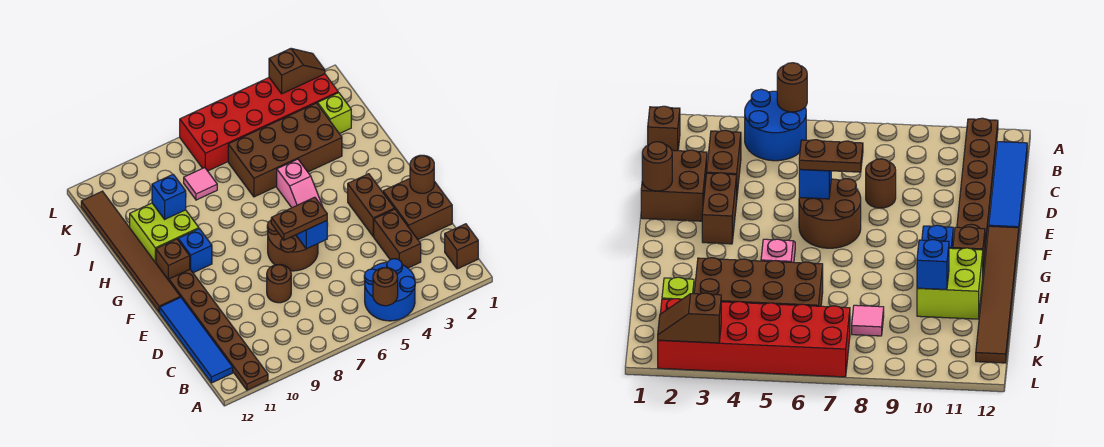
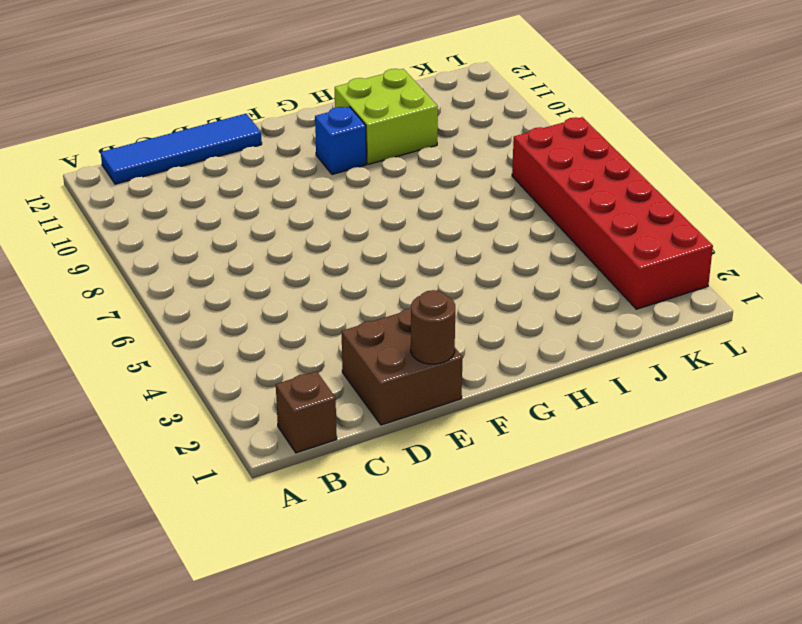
none -> blue 2x2 round brick [364,259,415,321]
none -> brown 1x6 plate [169,270,268,390]
none -> brown 1x2 brick [373,209,421,268]

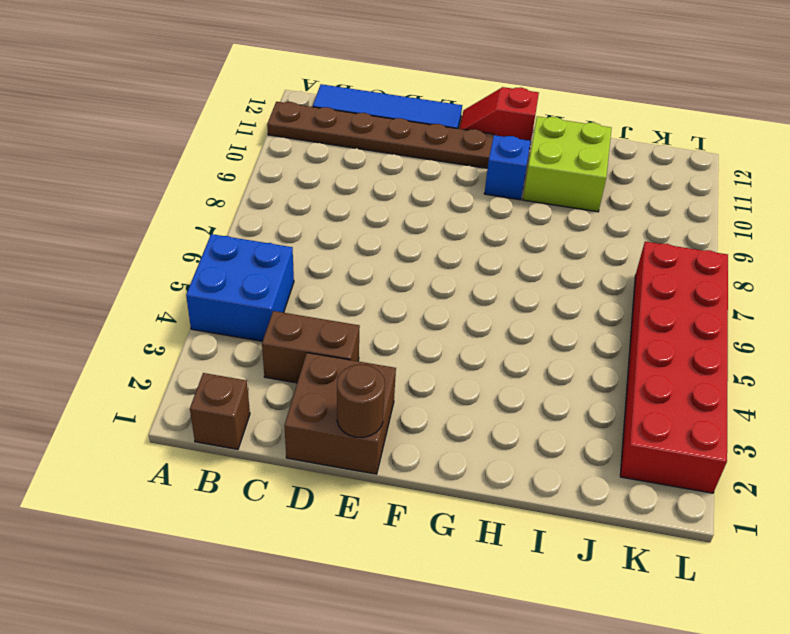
blue 2x2 brick [186,234,294,341] -> blue 2x2 round brick [364,259,415,321]
red 1x2 slope [459,87,539,149] -> brown 1x6 tile [81,191,180,312]
none -> brown 1x1 round brick [267,265,291,303]
none -> brown 1x2 brick [348,174,394,236]
none -> brown 2x2 round brick [267,220,318,271]

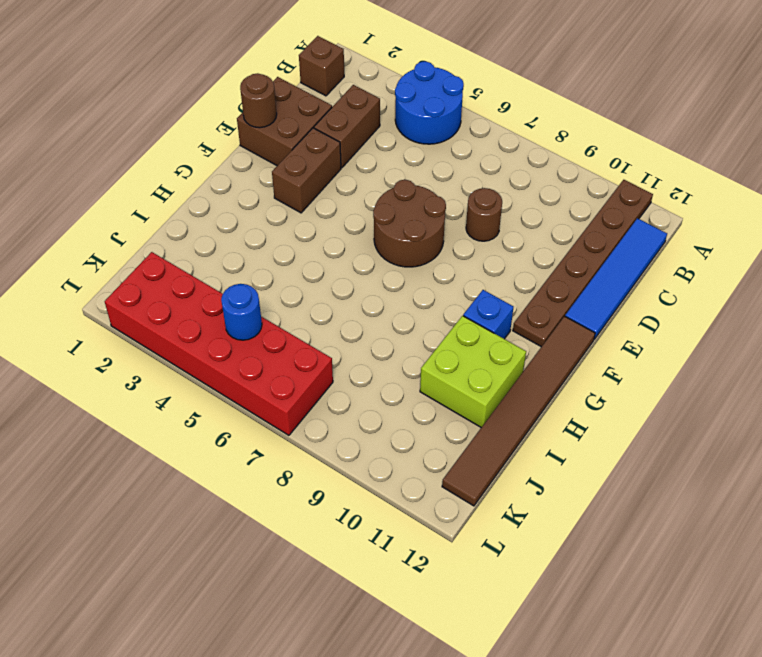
blue 1x1 round brick [221,284,262,340] -> none
none -> pink 1x2 slope [277,159,323,208]
none -> brown 1x1 brick [156,239,190,280]
none -> brown 2x4 brick [228,103,342,197]

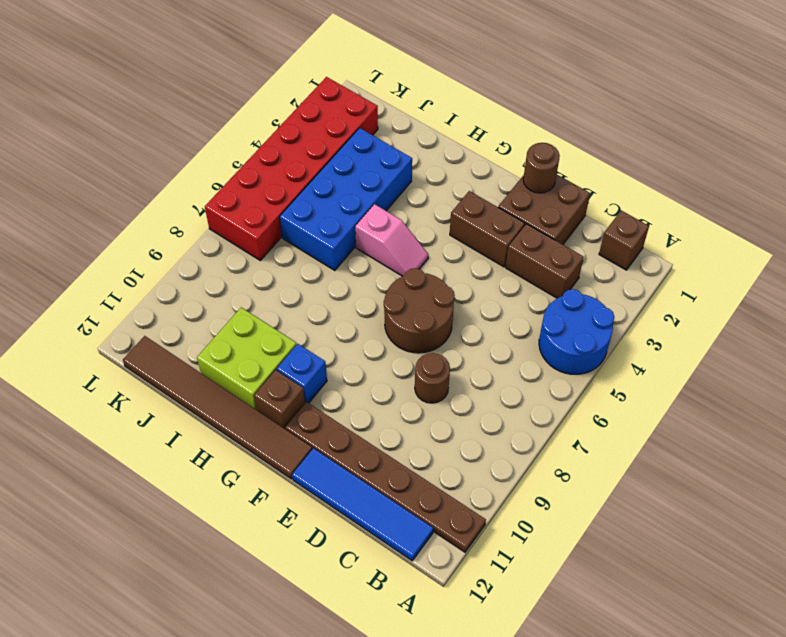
blue 2x4 brick [280,128,412,270] -> brown 2x4 brick [228,103,342,197]
none -> lime 1x1 brick [318,93,351,134]
none -> pink 1x1 tile [184,168,217,200]
none -> brown 1x1 round brick [373,267,398,306]

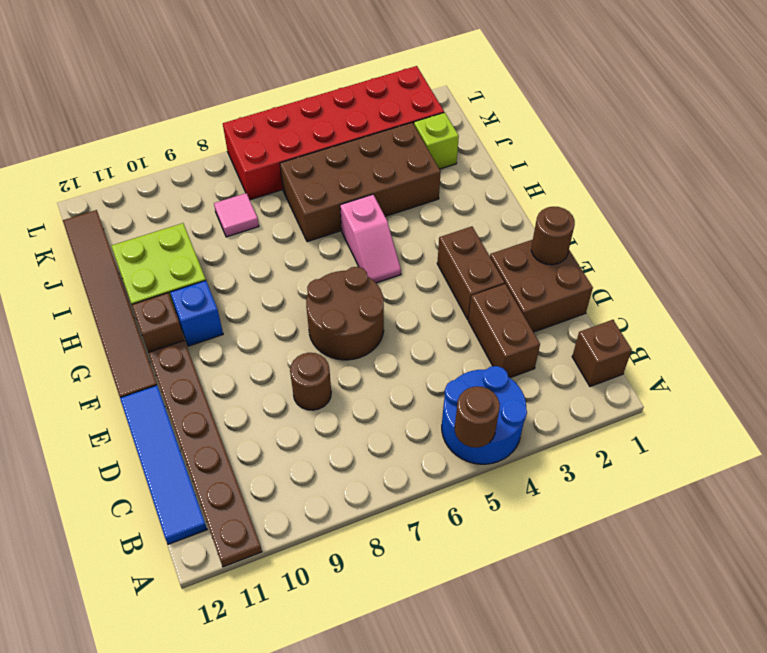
none -> blue 1x1 brick [296,221,327,249]
none -> blue 1x1 brick [152,175,186,219]
none -> brown 1x2 slope [269,48,325,94]

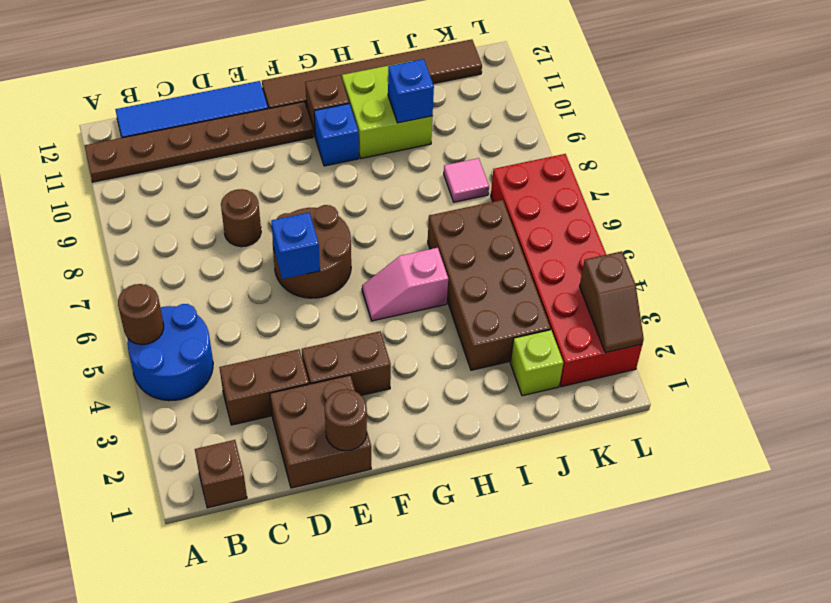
none -> brown 1x2 plate [271,197,327,240]

